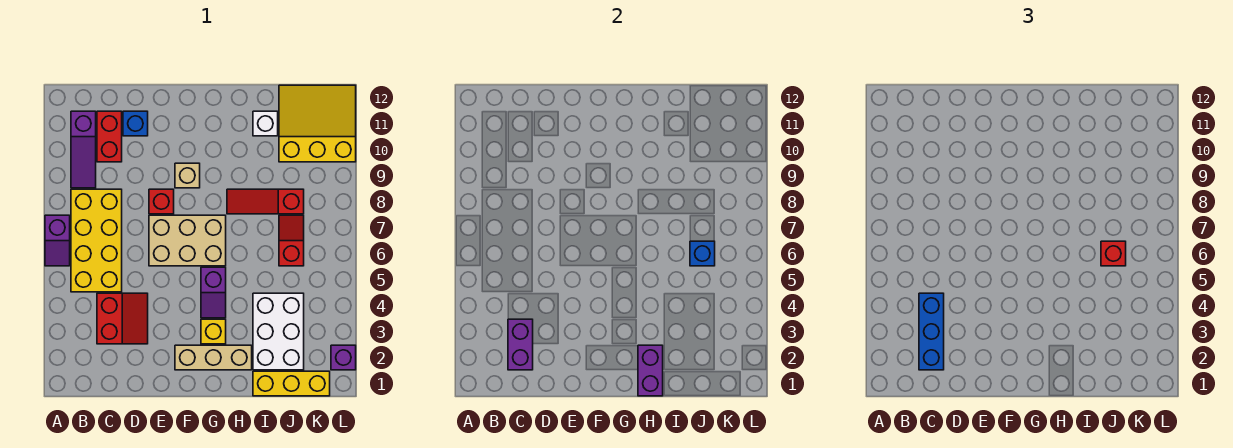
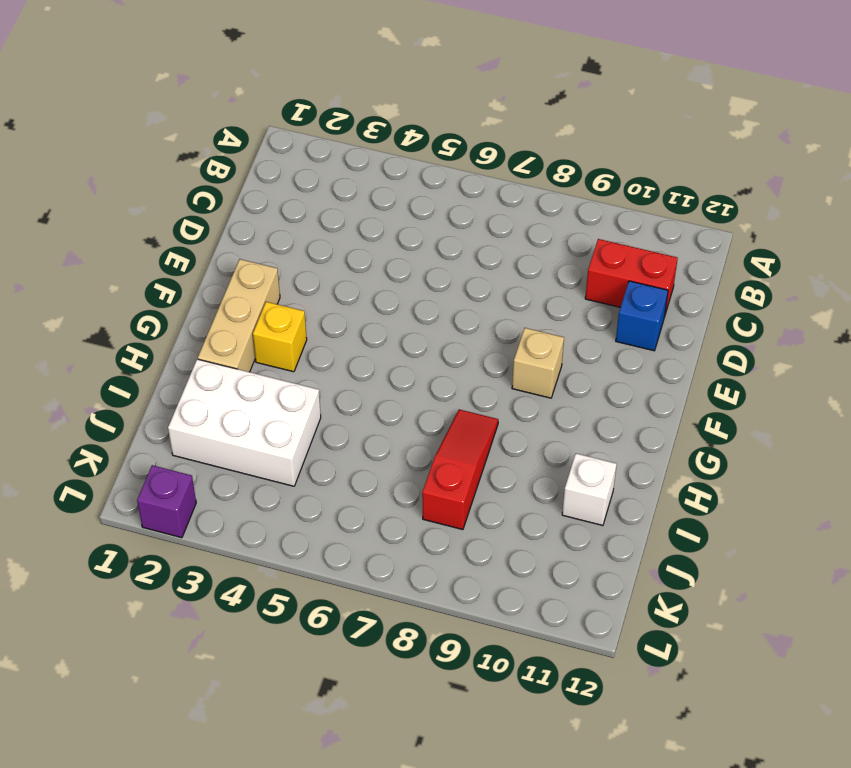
none -> purple 1x2 slope [45,215,70,266]
none -> yellow 2x4 brick [71,189,122,292]
none -> purple 1x3 slope [71,111,96,188]

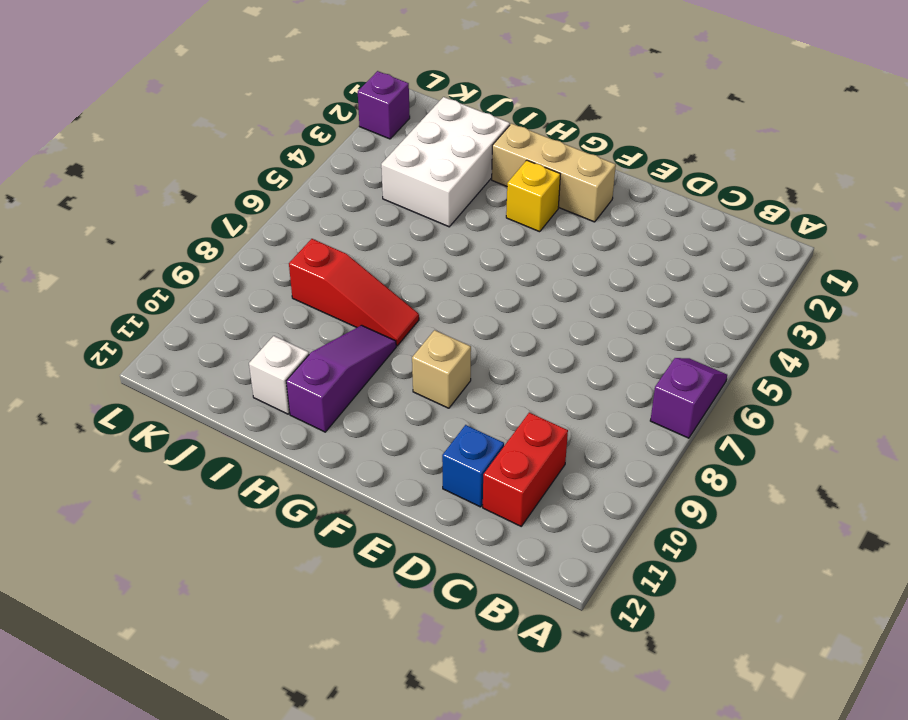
purple 1x3 slope [286,325,396,432] -> purple 1x3 slope moved to [71,111,96,188]
none -> yellow 2x4 brick [71,189,122,292]
none -> red 2x2 slope [97,293,148,344]
none -> tan 2x3 brick [149,215,226,266]

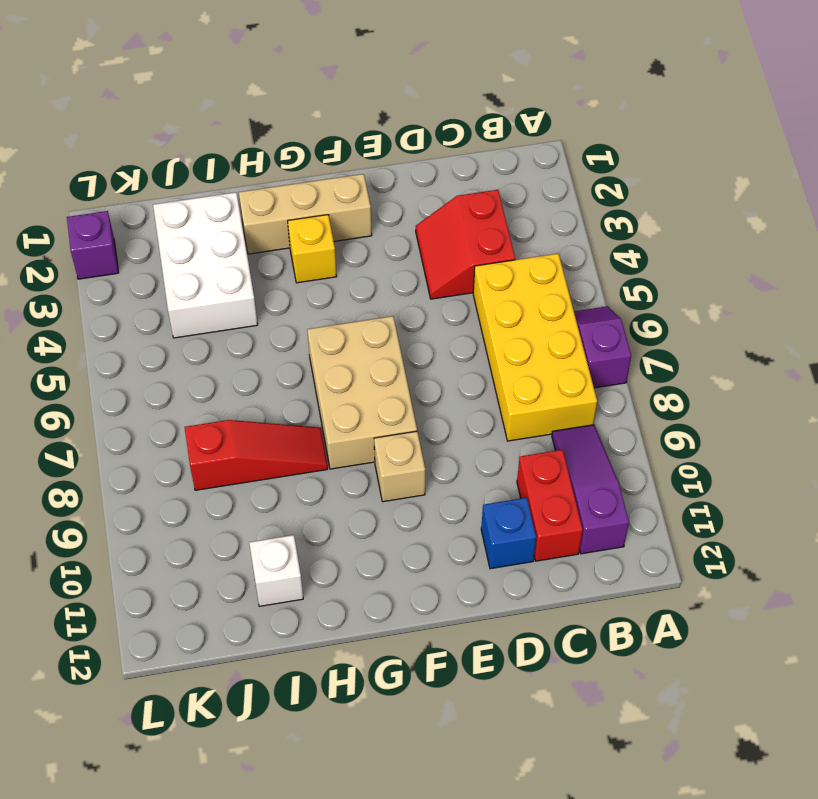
tan 2x3 brick [307,316,417,469] -> tan 2x3 brick turned to [149,215,226,266]
none -> red 1x1 brick [149,189,174,214]
none -> purple 1x2 slope [201,267,226,318]
none -> yellow 1x3 brick [253,371,330,396]

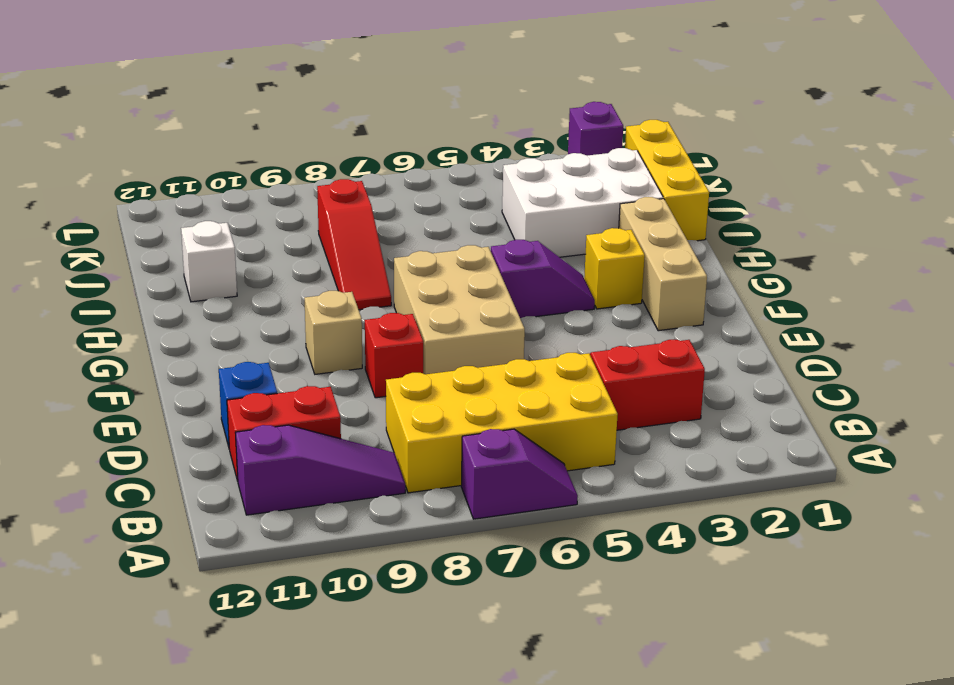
none -> red 1x2 slope [279,215,304,266]
none -> yellow 3x3 slope [279,85,356,162]
none -> purple 1x2 brick [508,319,533,370]

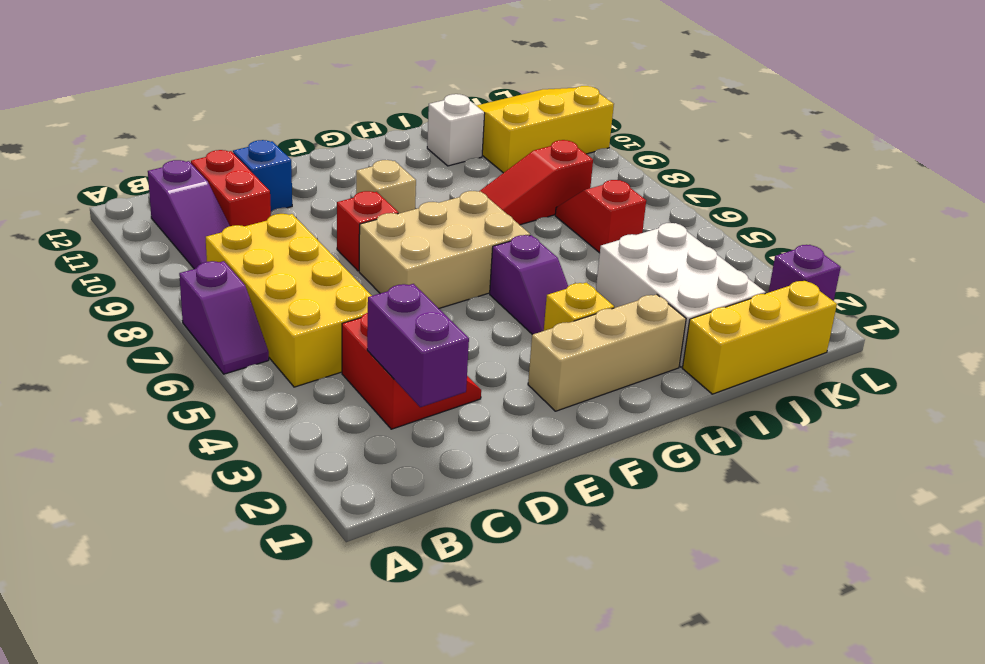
none -> purple 1x2 brick [638,345,663,396]
none -> blue 1x1 brick [690,241,715,266]
none -> blue 1x3 brick [919,293,944,370]

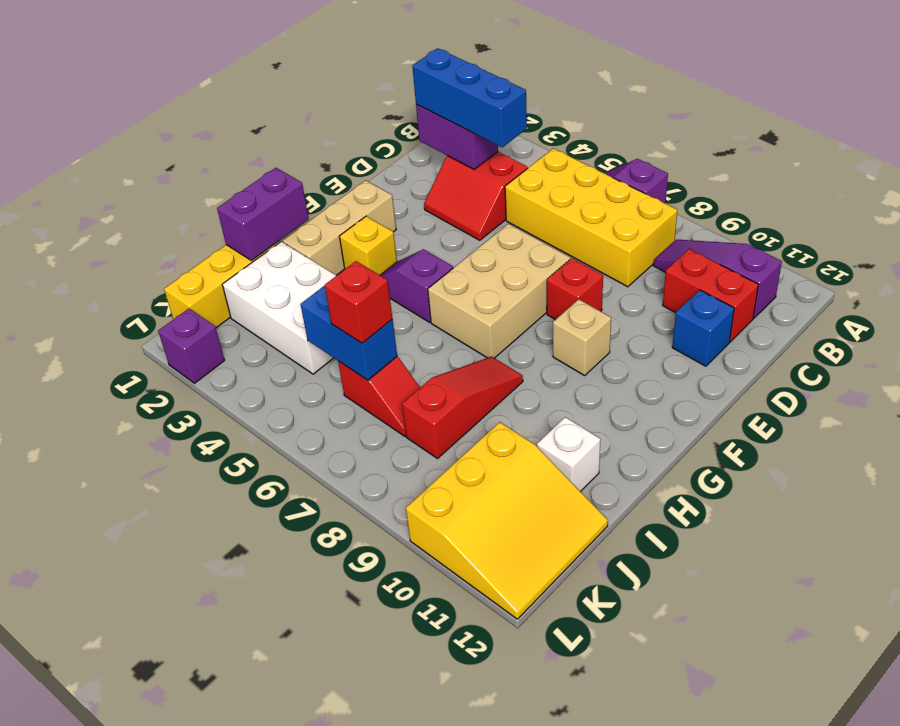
purple 1x2 brick [217,168,309,260] -> purple 1x2 brick turned to [638,345,663,396]
blue 1x2 brick [300,286,397,380] -> blue 1x1 brick [690,241,715,266]

